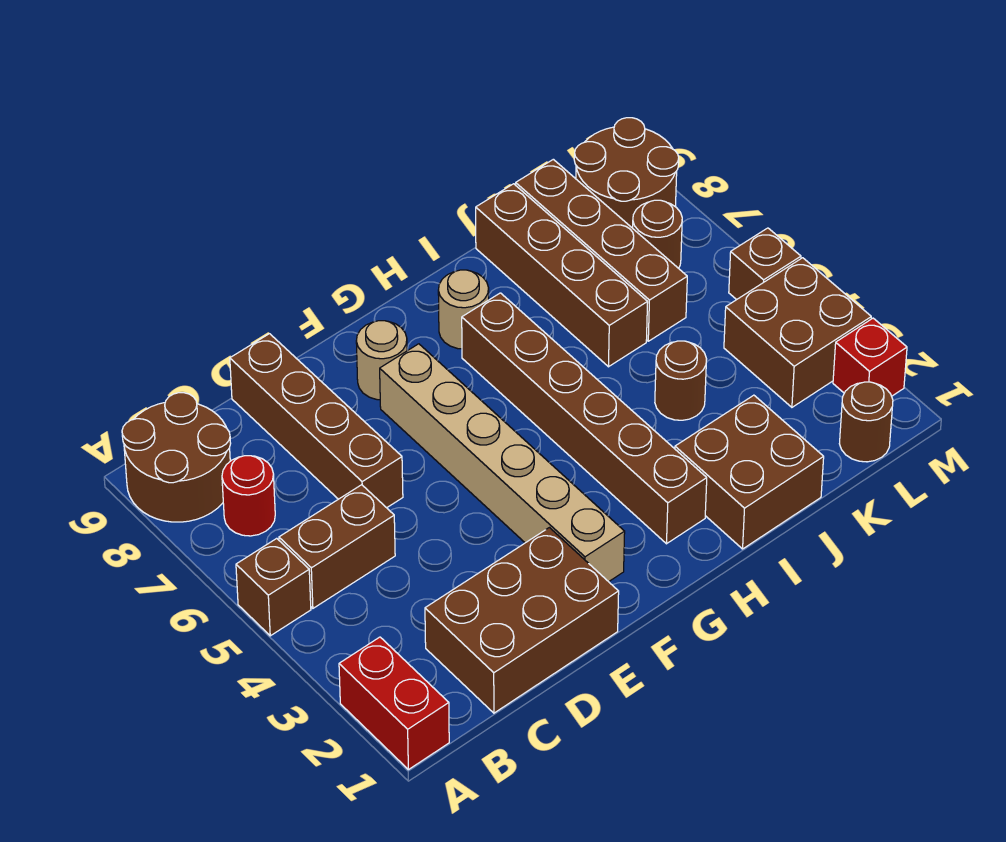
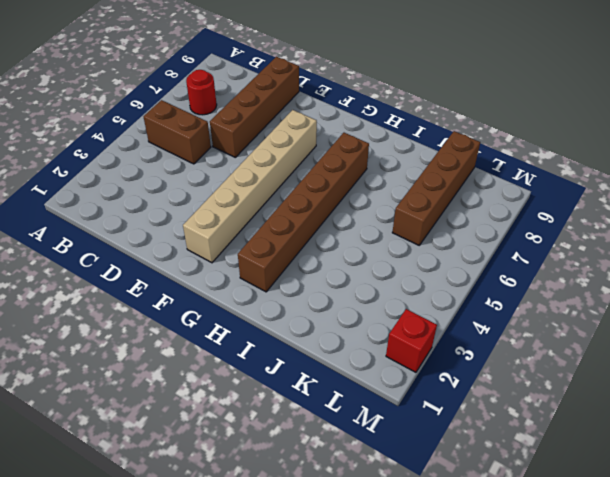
none -> red 1x2 brick [339,637,449,770]
none -> brown 1x1 brick [236,538,311,636]
none -> brown 2x2 round brick [122,393,231,522]

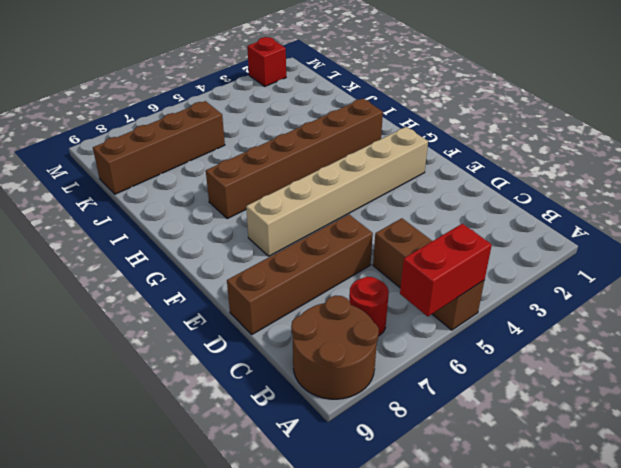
red 1x2 brick [400,224,492,317] -> red 1x2 brick moved to [339,637,449,770]
none -> brown 2x3 brick [425,528,619,713]
none -> tan 1x1 round brick [356,321,407,400]
none -> tan 1x1 round brick [438,270,489,349]

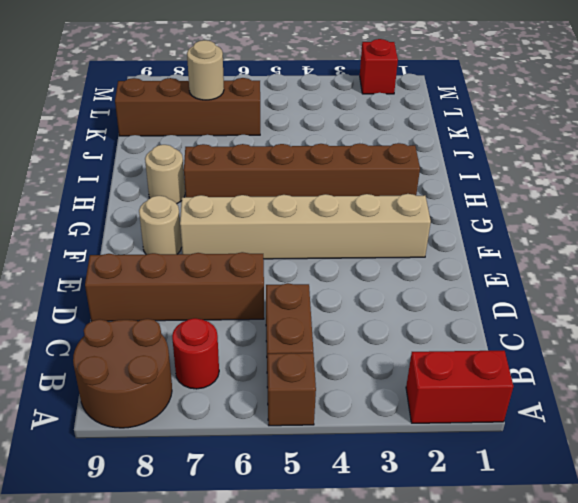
tan 1x1 round brick [187,40,224,100] -> none
none -> brown 2x3 brick [425,528,619,713]
none -> brown 2x2 brick [675,395,824,549]
none -> brown 1x1 round brick [655,341,707,420]

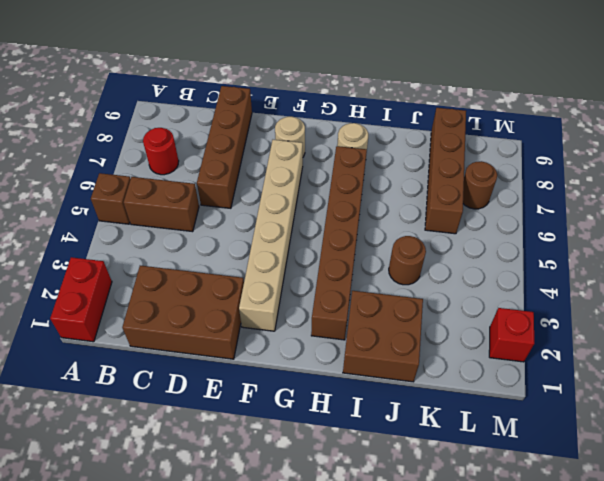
none -> brown 2x2 round brick [122,393,231,522]
none -> brown 1x4 brick [476,184,648,367]
none -> brown 1x1 round brick [839,382,893,462]

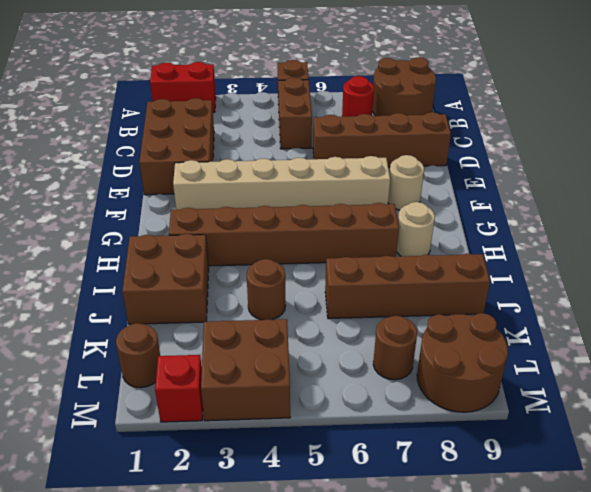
none -> brown 1x4 brick [516,159,687,341]
none -> brown 1x1 brick [729,228,801,300]

